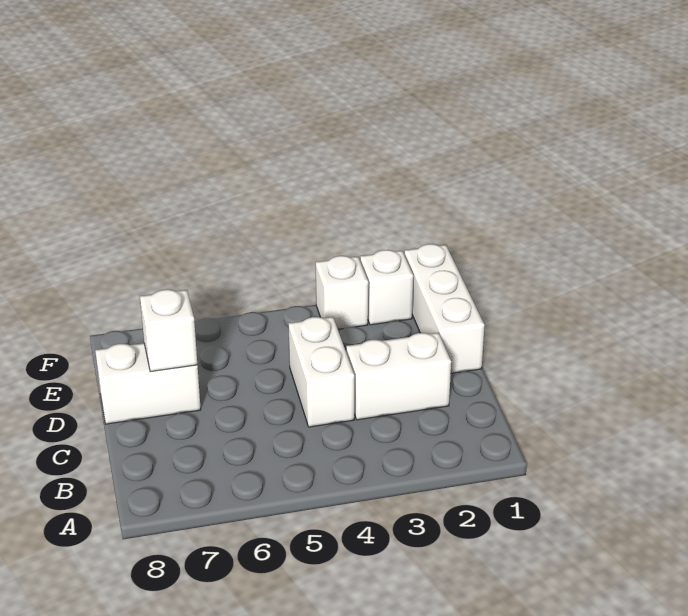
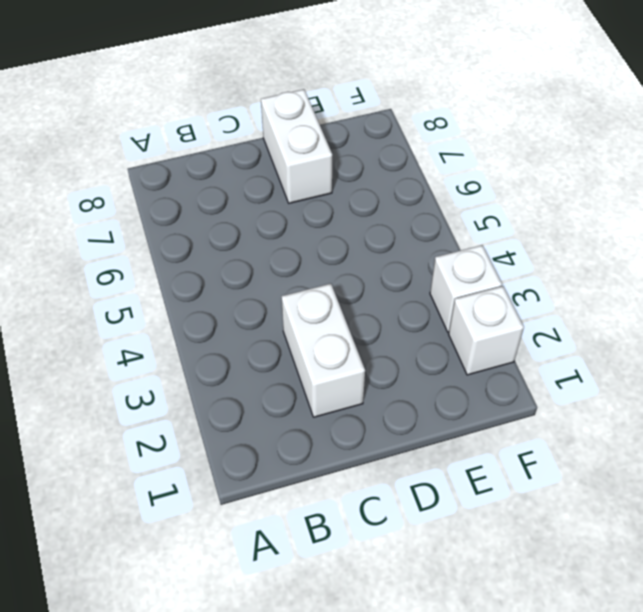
none -> white 1x2 brick [288,317,354,427]
none -> white 1x3 brick [404,244,485,373]

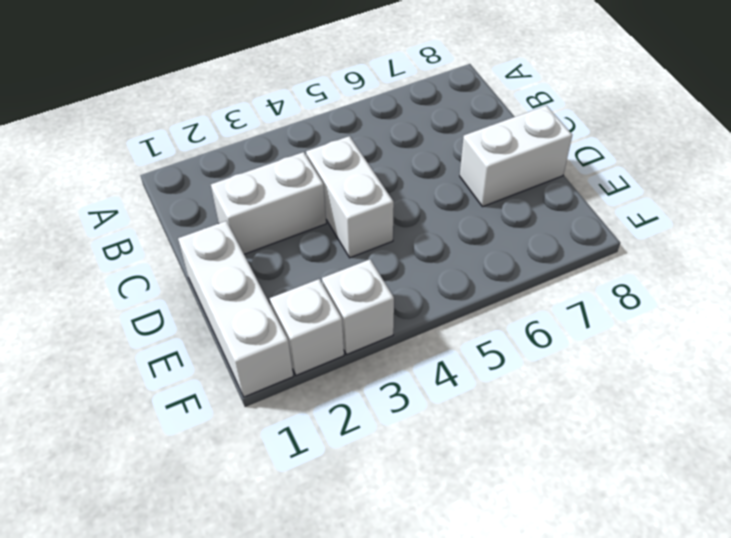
none -> white 1x1 brick [140,289,197,372]

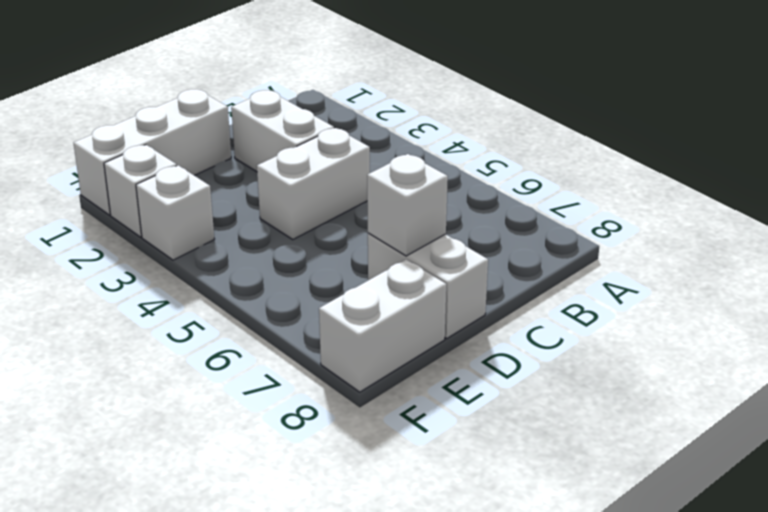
white 1x2 brick [319,259,446,392] -> none

